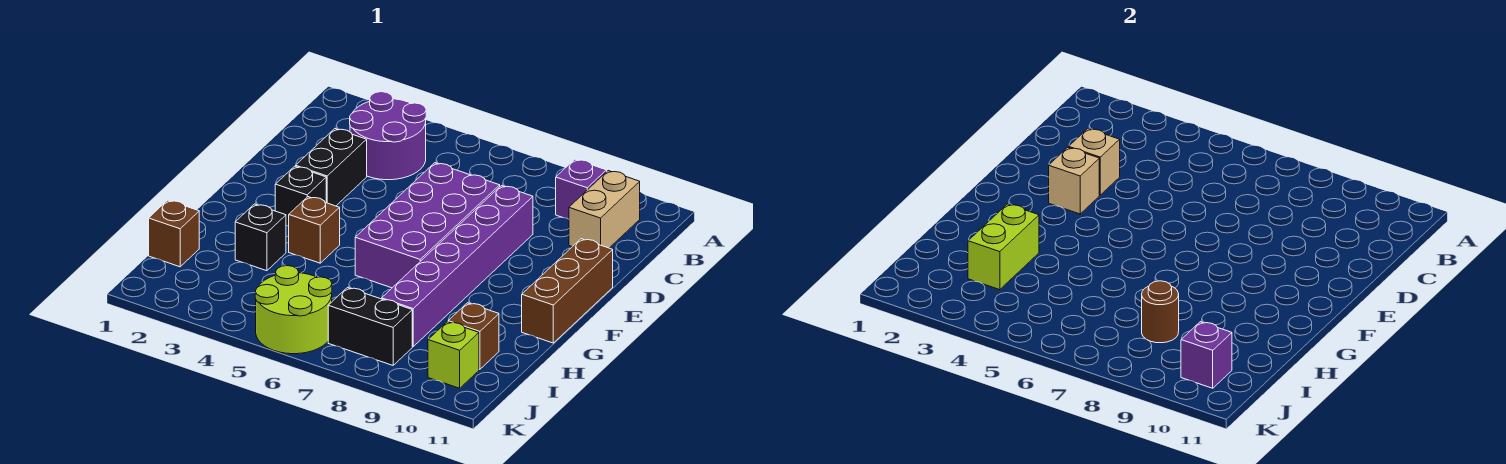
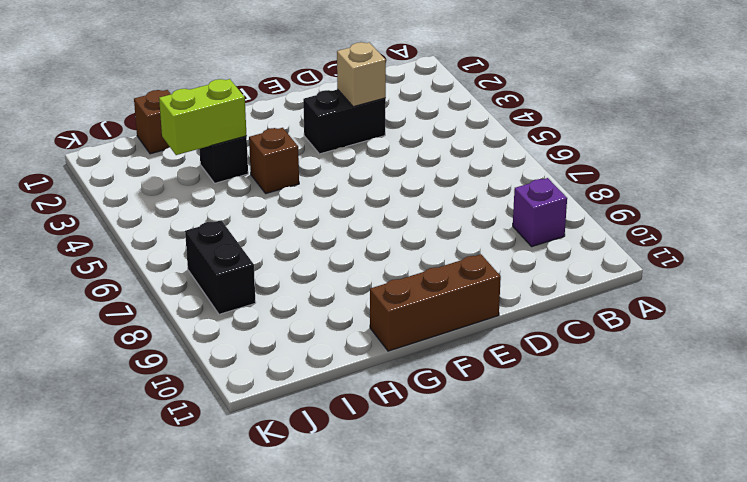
none -> purple 2x2 round brick [350,92,426,180]
none -> tan 1x2 brick [569,171,640,248]
none -> purple 2x4 brick [355,163,500,288]

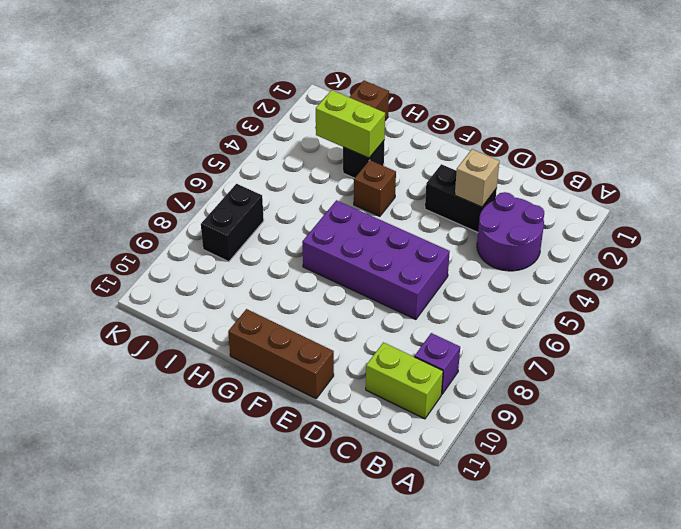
lime 1x2 brick [366,342,443,419] -> tan 1x2 brick [569,171,640,248]
none -> purple 1x6 brick [382,186,533,347]
none -> black 1x1 brick [275,166,326,226]
none -> brown 1x1 brick [448,303,499,369]

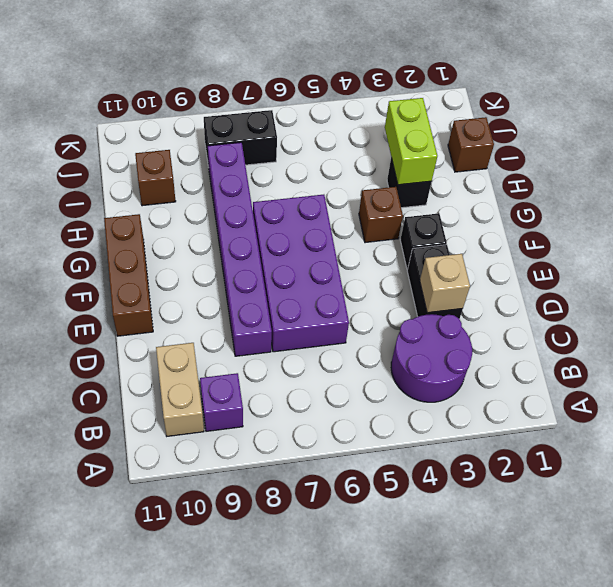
none -> lime 2x2 round brick [255,266,332,354]
none -> lime 1x1 brick [428,322,479,388]
none -> tan 1x1 brick [1049,147,1099,214]

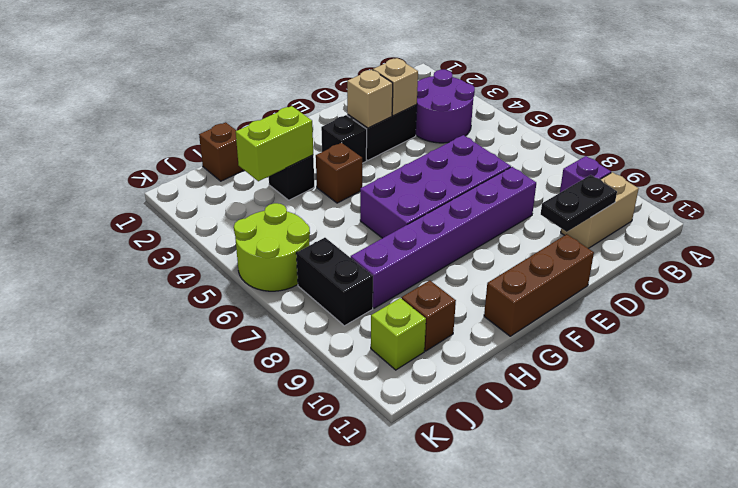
black 1x2 plate [541,175,617,232] -> none
none -> brown 1x1 round brick [1142,281,1179,343]
none -> purple 1x1 brick [1181,322,1232,388]

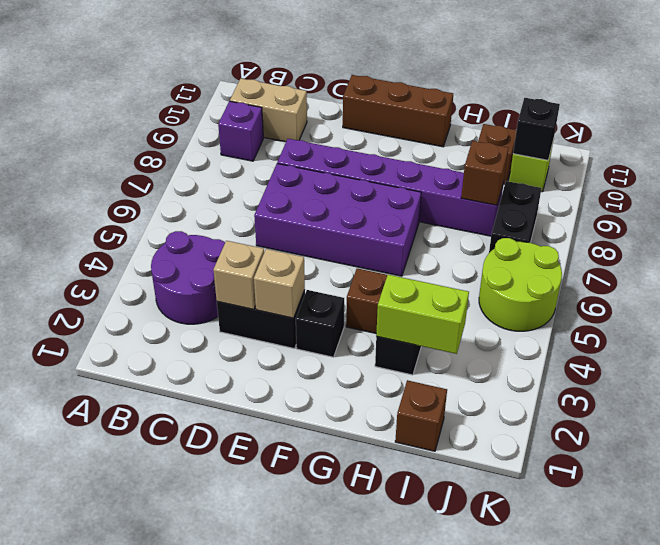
brown 1x1 brick [461,141,508,205] -> brown 1x1 round brick [1142,281,1179,343]
black 1x1 brick [513,98,560,160] -> purple 1x1 brick [1181,322,1232,388]

